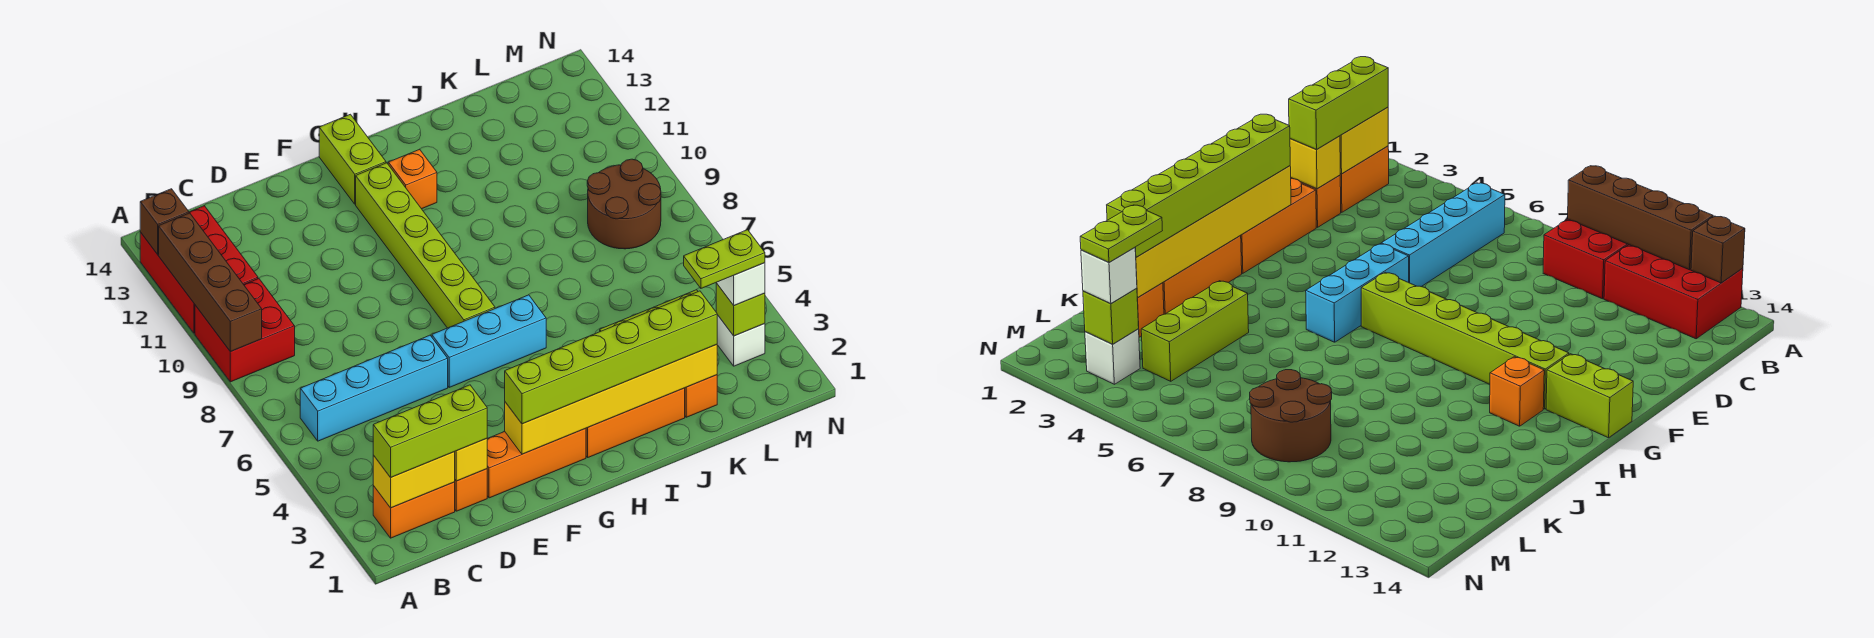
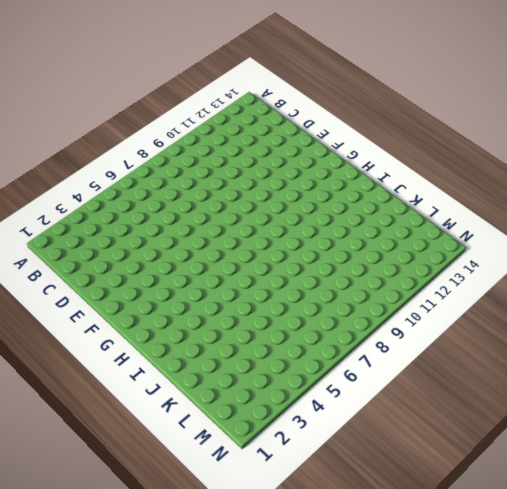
none -> red 2x2 brick [195,278,295,382]
none -> red 2x3 brick [140,206,258,333]
none -> orange 1x2 brick [373,482,455,538]

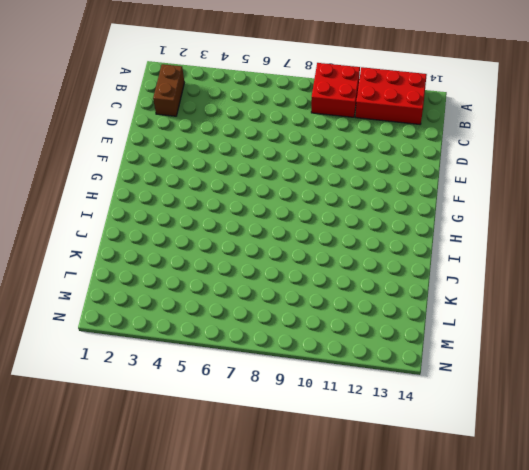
brown 1x2 brick [153,64,184,116] -> orange 1x2 brick [373,482,455,538]
none -> cyan 1x4 brick [300,335,448,441]
none -> orange 1x1 brick [455,469,487,511]
none -> orange 1x3 brick [487,428,586,498]

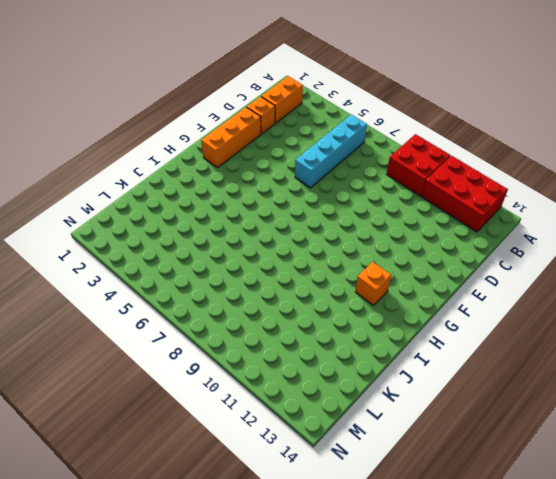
none -> cyan 1x3 brick [432,295,546,387]
none -> lime 1x6 brick [356,163,495,328]
none -> lime 1x2 brick [319,114,386,204]

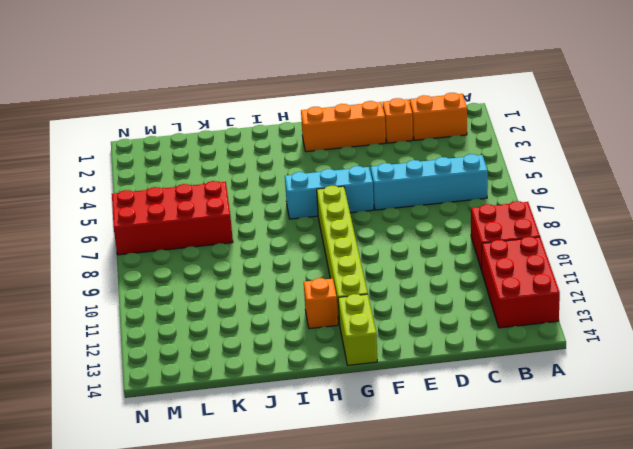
red 2x4 brick [112,181,233,255] -> none
none -> orange 1x3 brick [586,388,685,457]
none -> lime 1x3 brick [1141,281,1249,381]
none -> orange 1x1 brick [685,375,717,417]

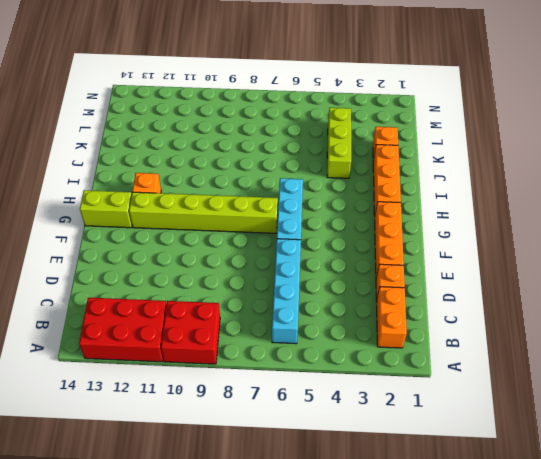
none -> brown 2x2 round brick [587,159,661,249]
none -> white 1x1 brick [717,315,765,366]
none -> brown 1x4 brick [159,213,262,352]

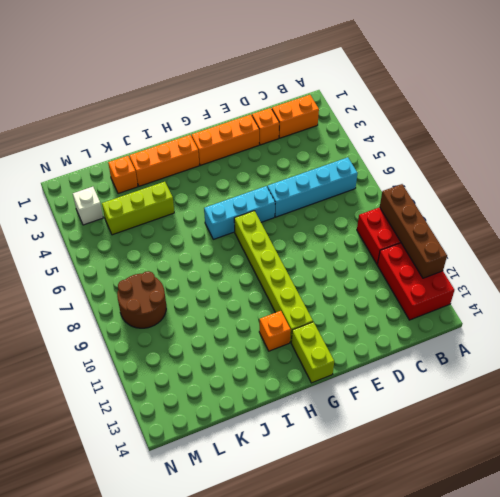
none -> brown 1x1 brick [140,189,189,254]
none -> yellow 1x2 brick [373,452,455,508]
none -> yellow 1x1 brick [455,439,487,481]

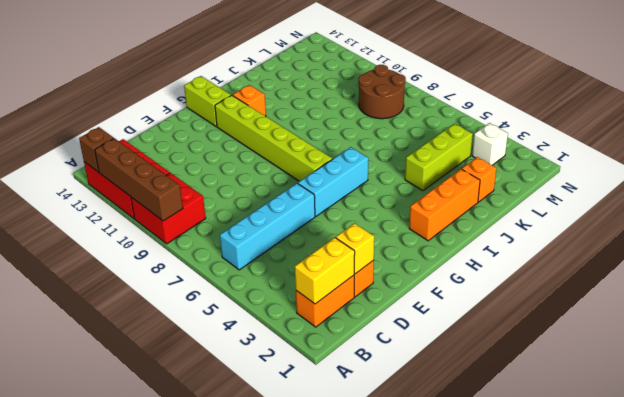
none -> orange 1x3 brick [487,428,586,498]
none -> yellow 1x6 brick [505,345,717,454]
none -> lime 1x1 brick [716,283,765,336]

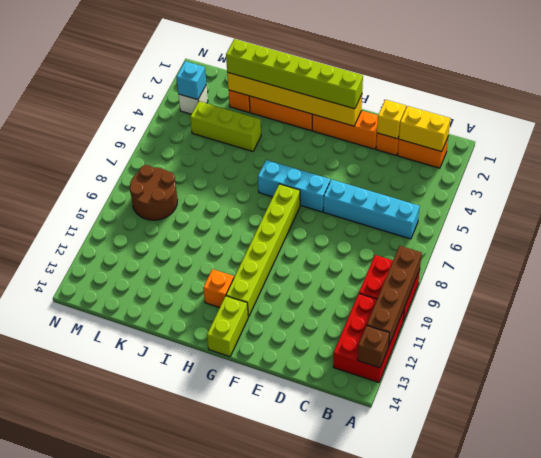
cyan 1x1 brick [177,61,206,100] -> lime 1x1 brick [716,283,765,336]
none -> lime 1x3 brick [373,385,487,477]
none -> white 1x1 brick [716,263,765,305]
none -> lime 1x2 plate [684,230,765,288]

